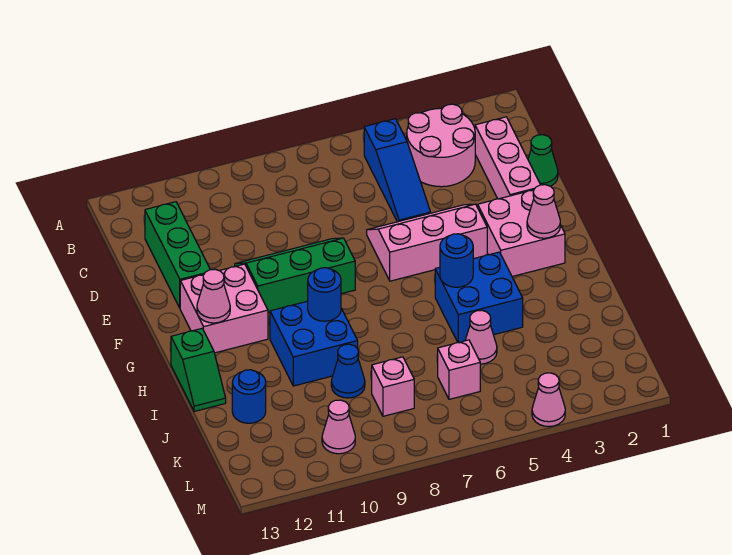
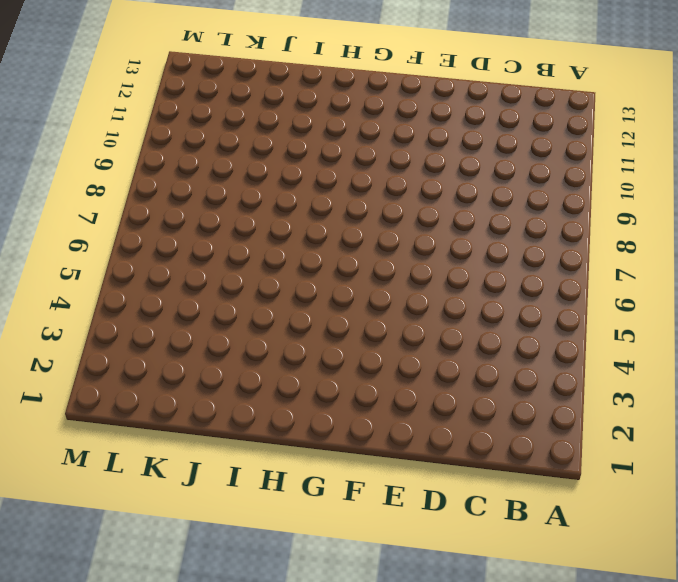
none -> pink 2x2 round brick [407,104,475,187]
none -> blue 1x3 slope [364,119,431,222]
none -> pink 1x3 brick [475,117,540,199]

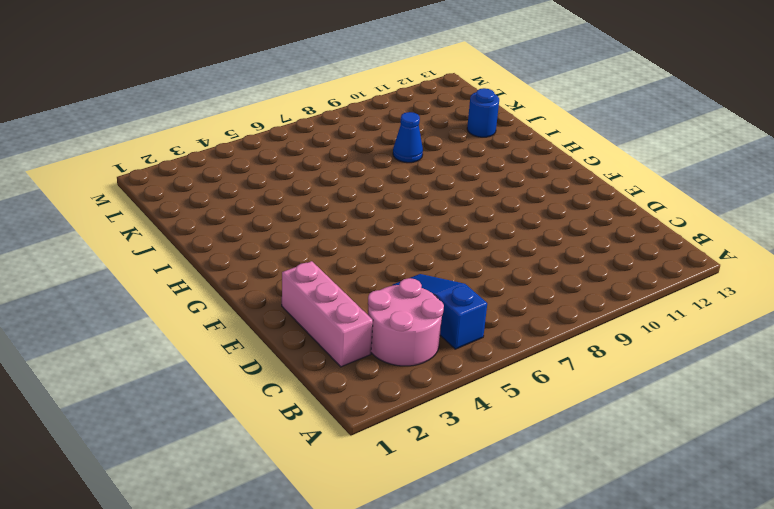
none -> green 1x3 brick [145,202,210,308]
none -> green 1x1 cone [528,135,558,186]
none -> pink 2x3 slope [367,204,487,281]

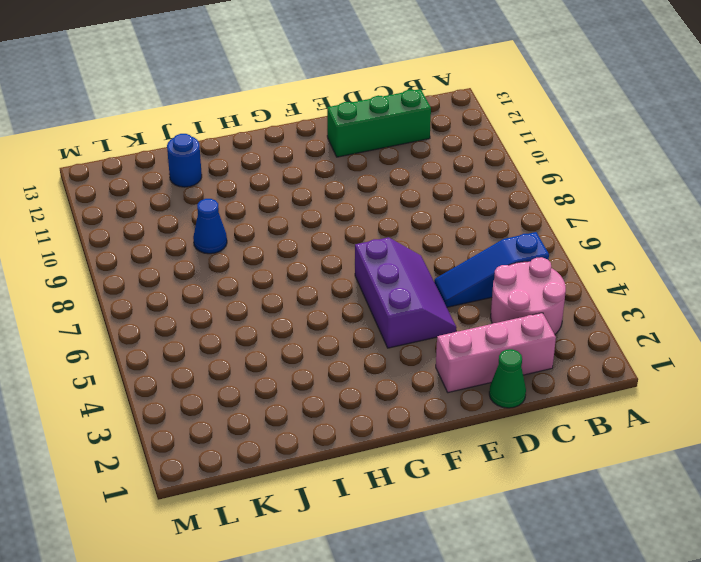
purple 2x3 slope [355,237,457,348] -> pink 2x3 slope [367,204,487,281]
none -> green 2x3 slope [235,238,355,312]
none -> pink 2x2 brick [478,190,565,277]
none -> pink 2x2 brick [180,264,268,353]

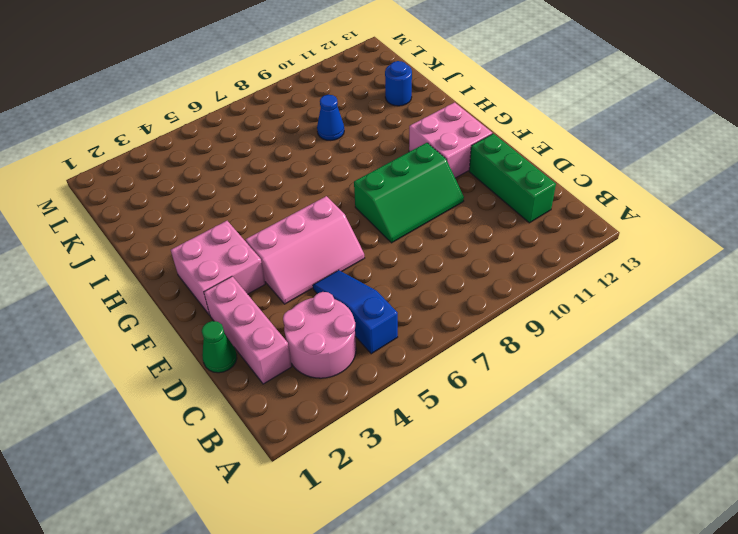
none -> blue 2x2 brick [435,252,523,343]
none -> blue 2x2 brick [270,301,358,386]
none -> green 1x2 slope [171,329,226,411]

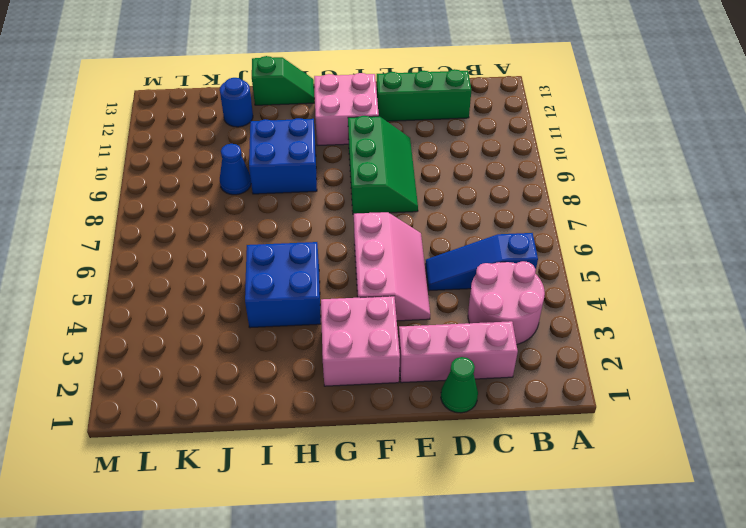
green 1x2 slope [252,56,314,105] -> green 1x2 slope turned to [171,329,226,411]
none -> pink 1x1 cone [465,310,497,364]
none -> pink 1x1 brick [438,340,480,399]
none -> pink 1x1 brick [372,357,414,416]

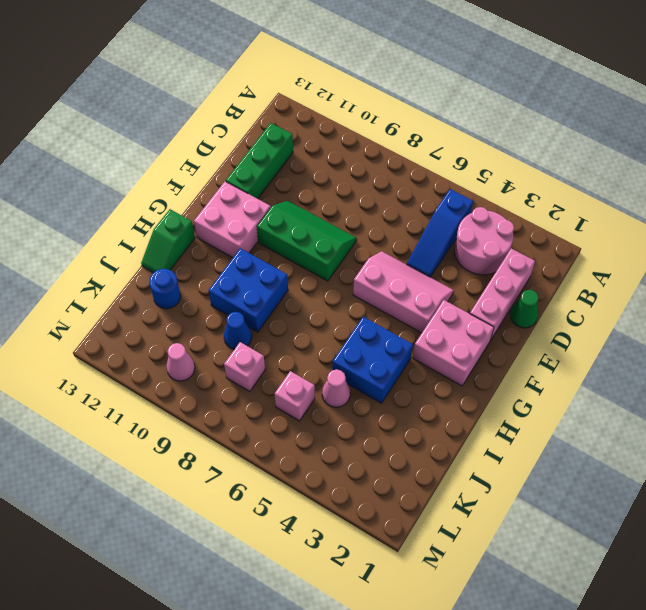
none -> pink 1x1 cone [532,373,565,427]
none -> pink 1x1 cone [527,185,560,238]
none -> pink 1x1 cone [197,269,230,323]

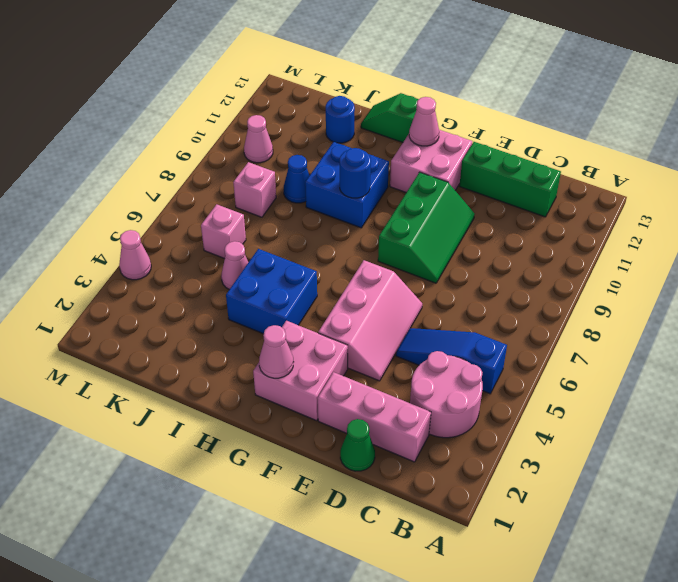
none -> blue 1x1 round brick [440,234,473,287]

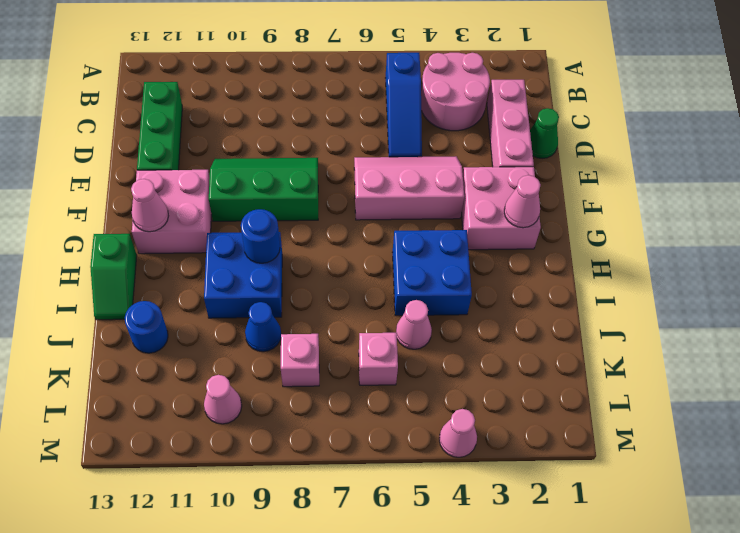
none -> blue 1x1 round brick [440,234,473,287]

